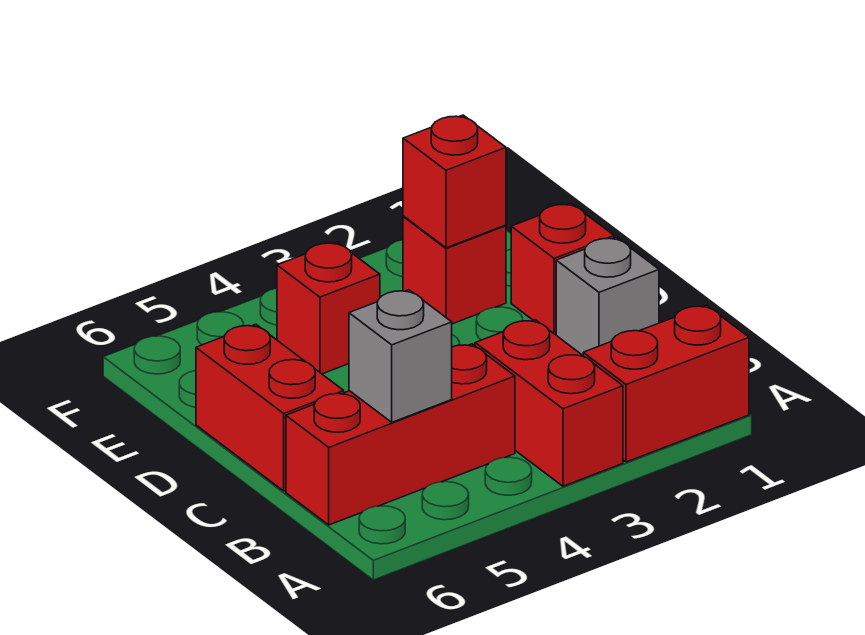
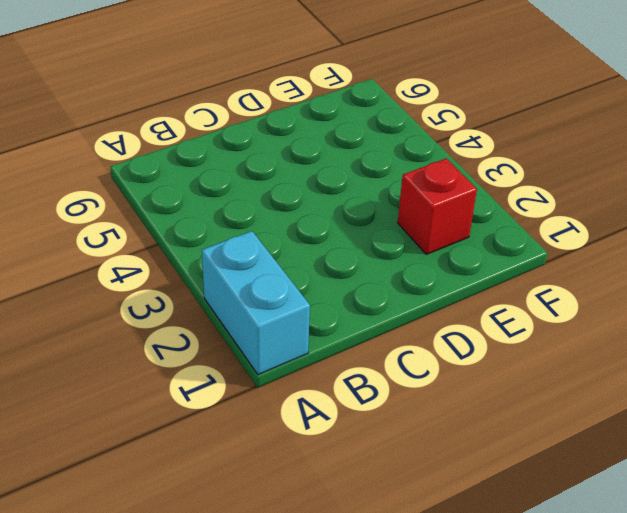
cyan 1x2 brick [202,231,310,375] -> red 1x2 brick [583,305,749,462]
none -> red 1x2 brick [475,320,623,486]
none -> red 1x3 brick [286,344,515,525]

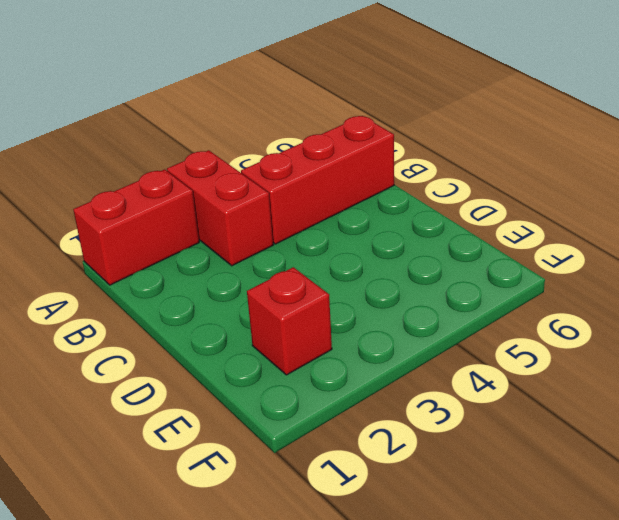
none -> grey 1x1 brick [556,237,659,355]
none -> red 1x2 brick [196,324,344,491]

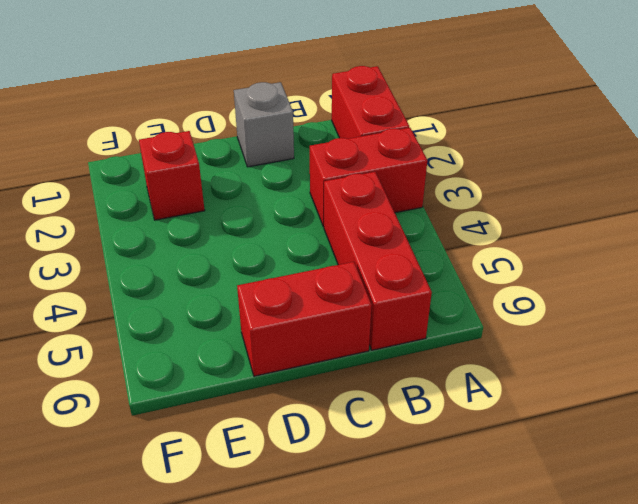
none -> red 1x1 brick [511,203,614,335]
none -> red 1x1 brick [277,242,380,374]

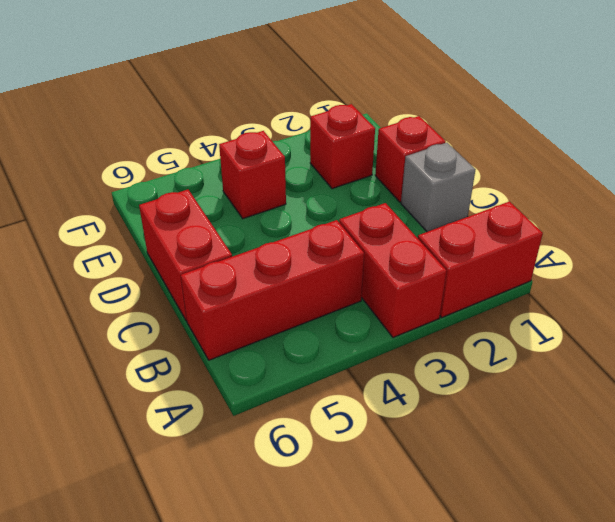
none -> grey 1x1 brick [349,290,452,422]
none -> red 1x1 brick [403,115,506,248]

